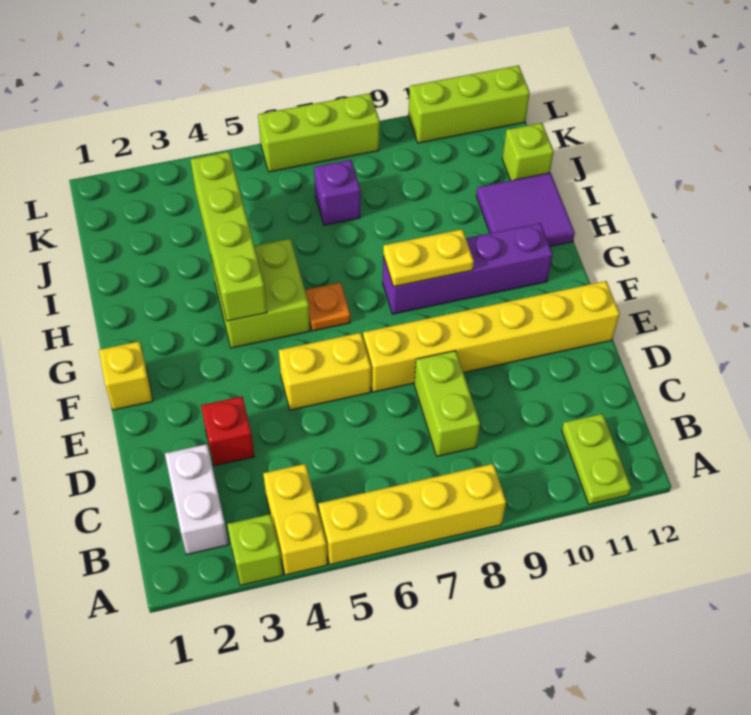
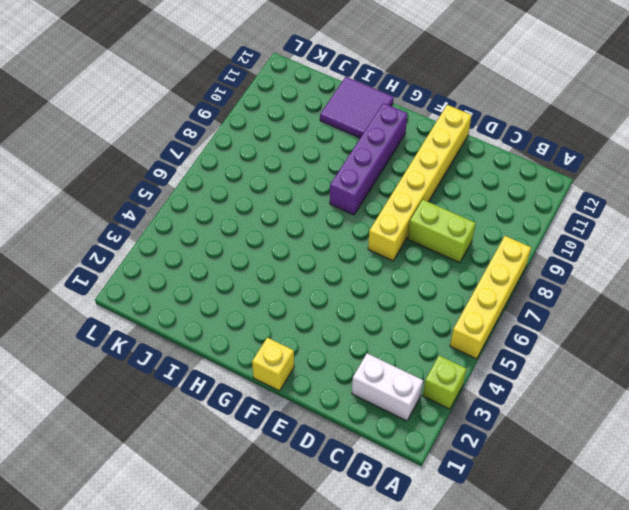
none -> yellow 1x2 brick [263,464,327,575]
none -> lime 1x2 plate [562,414,631,504]
none -> red 1x1 brick [201,397,254,466]

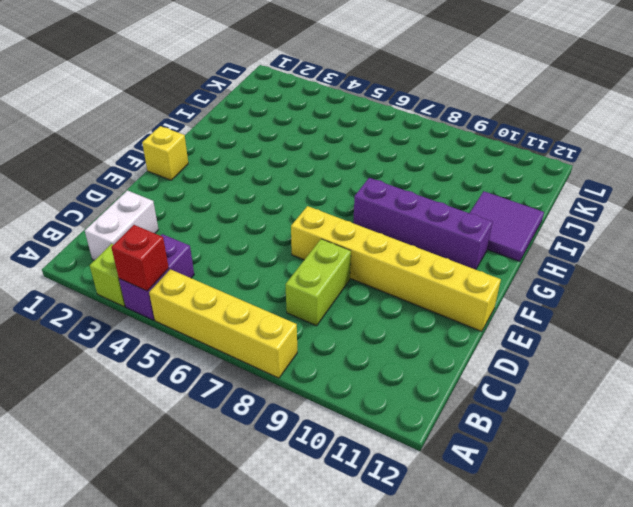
purple 1x2 brick [119,234,194,320] -> yellow 1x2 brick [263,464,327,575]
red 1x1 brick [111,225,169,291] -> red 1x1 brick moved to [201,397,254,466]
none -> lime 1x2 plate [562,414,631,504]
none -> yellow 1x2 brick [279,333,371,410]
none -> lime 2x2 brick [211,239,310,348]

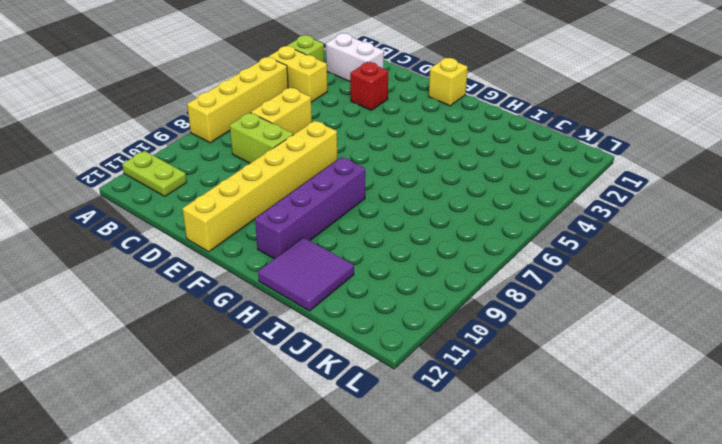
yellow 1x2 brick [251,88,312,135] -> yellow 1x2 brick moved to [279,333,371,410]
none -> lime 2x2 brick [211,239,310,348]
none -> orange 1x1 plate [305,283,350,331]
none -> purple 1x1 brick [314,160,361,225]

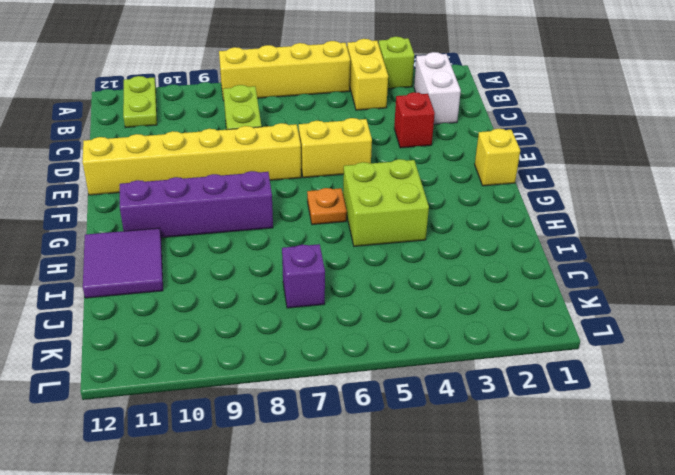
none -> lime 1x1 brick [502,123,554,181]
none -> lime 1x3 brick [258,93,380,172]
none -> lime 1x3 brick [408,65,530,143]

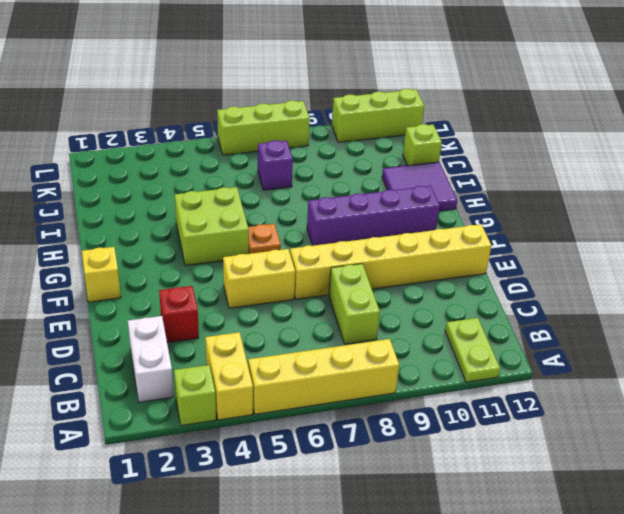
none -> lime 1x4 brick [191,152,267,321]
none -> yellow 1x2 plate [383,229,474,287]

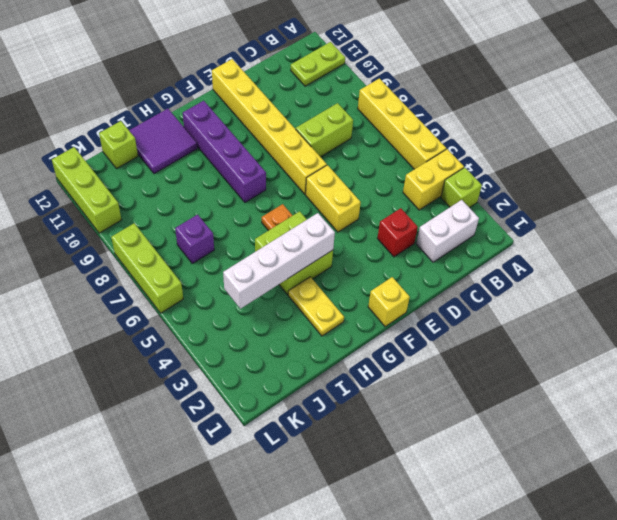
white 1x4 brick [223,213,335,309] -> lime 1x4 brick [191,152,267,321]
yellow 1x2 plate [288,277,344,336] -> yellow 1x2 plate moved to [383,229,474,287]

